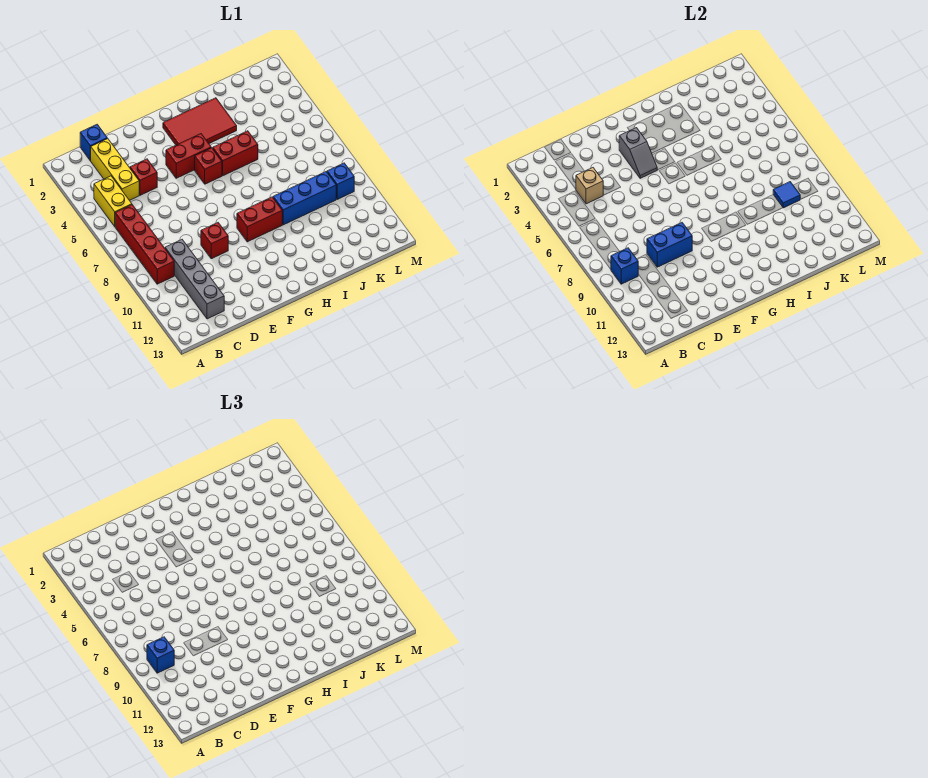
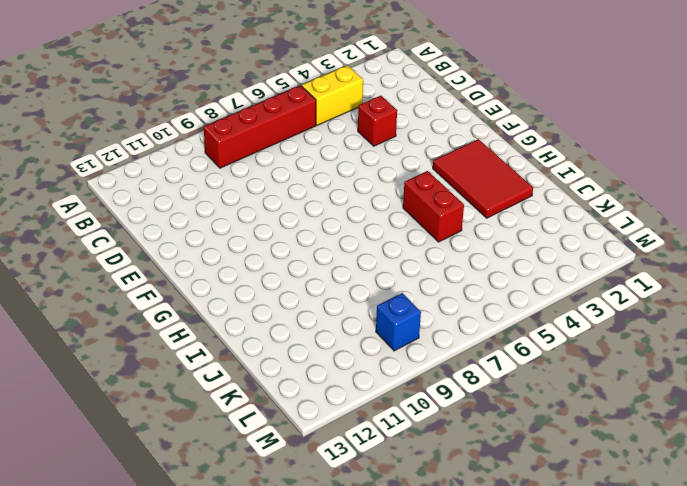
none -> blue 1x1 brick [80,124,107,160]
none -> yellow 1x3 brick [90,139,139,200]
none -> grey 1x4 brick [165,240,224,319]

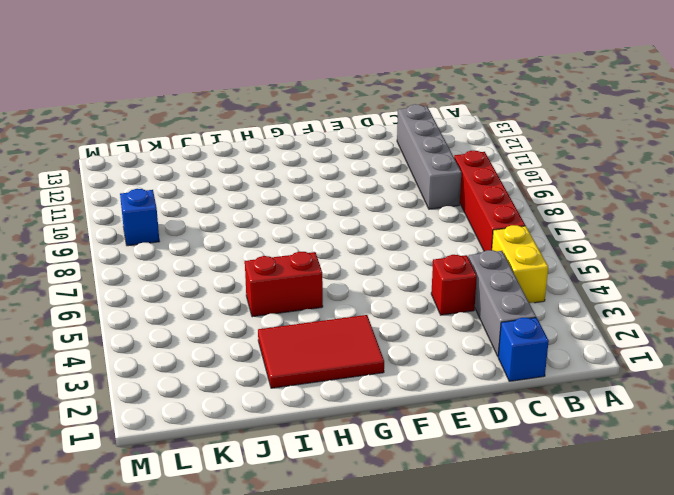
grey 1x3 brick [468,250,536,356] -> yellow 1x3 brick [90,139,139,200]
none -> red 1x1 brick [201,223,228,259]
none -> red 1x2 brick [166,134,211,178]
none -> red 1x1 brick [195,148,222,184]

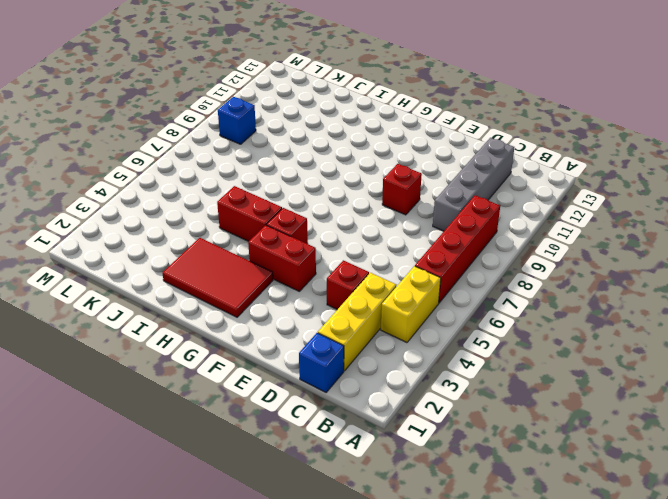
none -> red 1x2 brick [237,197,282,242]
none -> blue 1x3 brick [273,172,336,225]
none -> blue 1x1 brick [611,248,638,284]

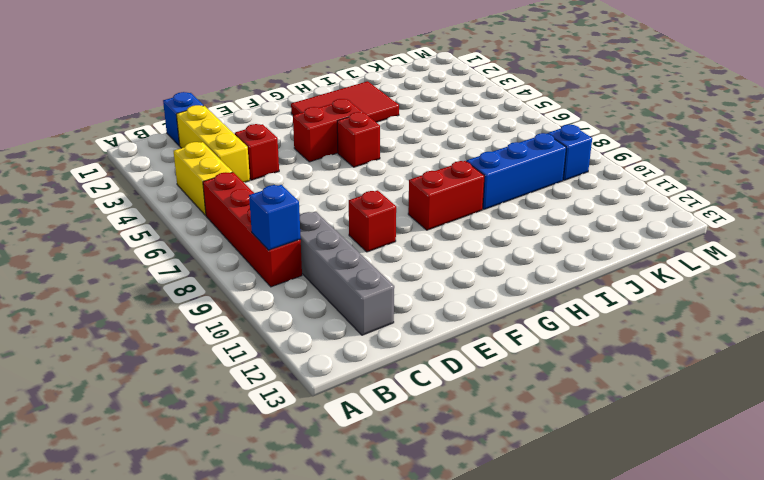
none -> red 1x2 brick [213,131,258,176]
none -> tan 1x1 brick [576,168,603,204]
none -> blue 1x2 brick [647,223,692,267]

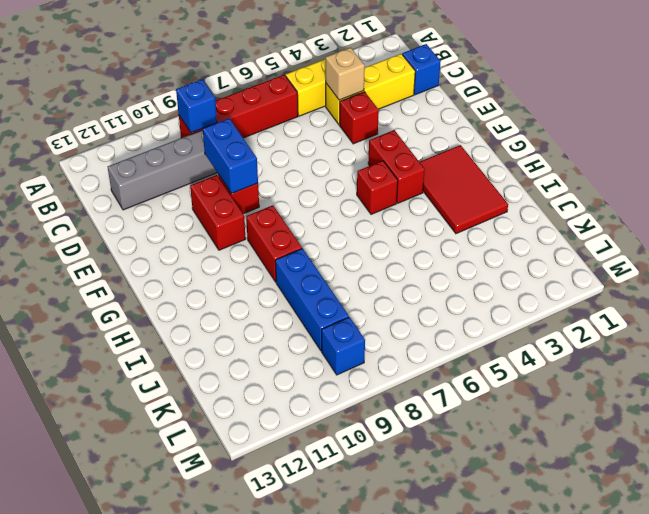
red 1x2 brick [190,175,246,250] -> red 1x2 brick moved to [213,131,258,176]
none -> grey 1x2 slope [619,128,657,178]
none -> blue 1x1 tile [773,182,800,208]
none -> blue 1x1 brick [147,637,174,673]

